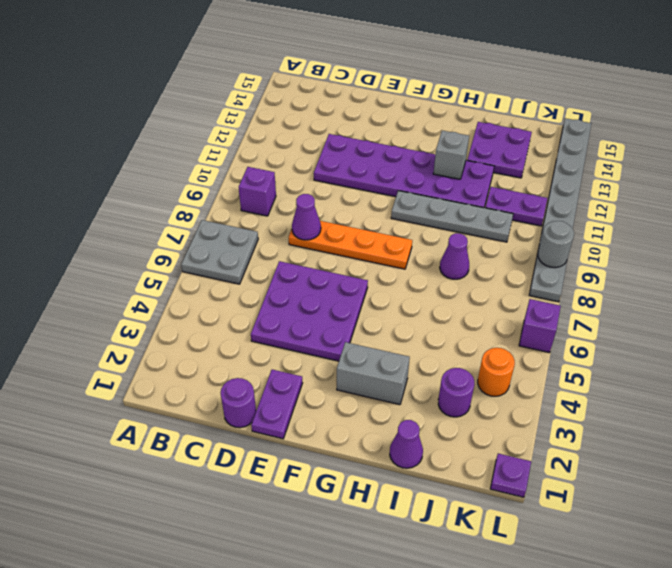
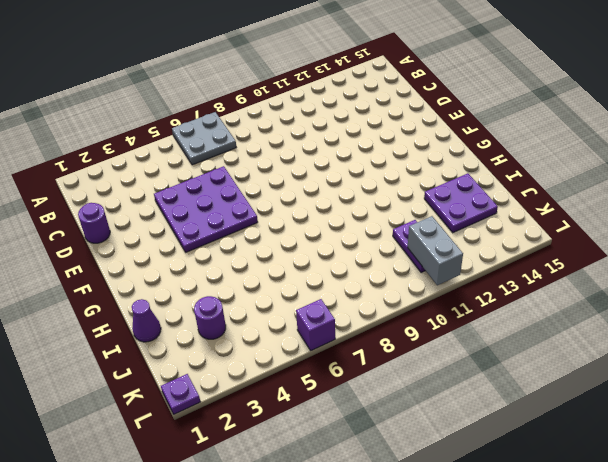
grey 1x2 brick [408,216,463,285] -> grey 1x2 brick moved to [337,342,410,405]
none -> purple 1x1 brick [239,167,276,216]
none -> orange 1x4 plate [289,221,412,269]
none -> purple 2x6 plate [314,134,494,208]

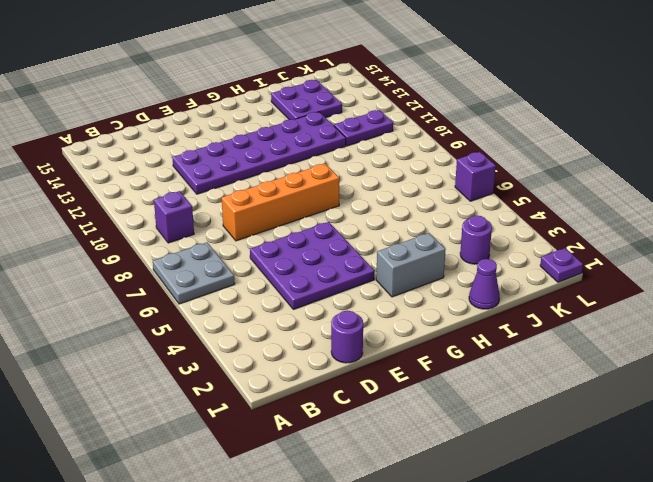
orange 1x4 brick [222,164,339,241] -> orange 1x4 plate [289,221,412,269]
none -> purple 1x2 plate [251,370,302,439]
none -> grey 1x4 plate [391,191,513,242]
none -> purple 1x1 cone [440,233,469,279]

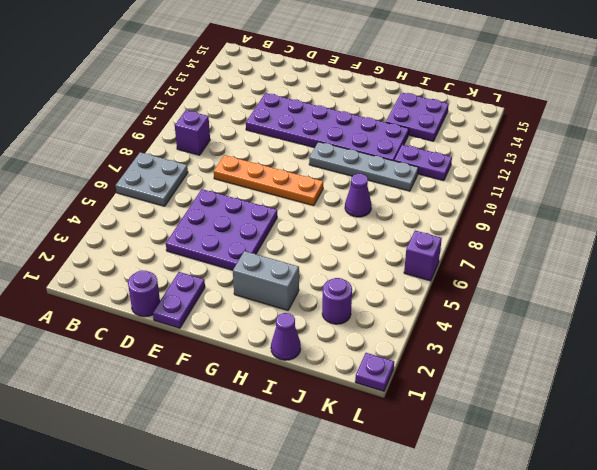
none -> orange 1x1 round brick [478,348,515,396]
none -> grey 1x8 plate [529,118,591,302]
none -> purple 1x1 cone [292,194,321,240]

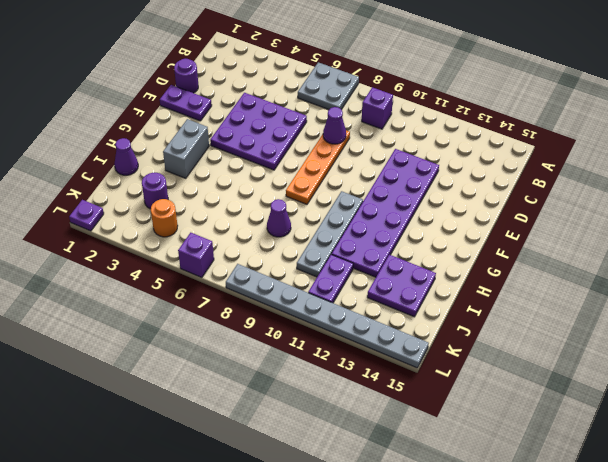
none -> grey 1x1 brick [433,131,469,179]
none -> grey 1x1 round brick [538,221,574,268]

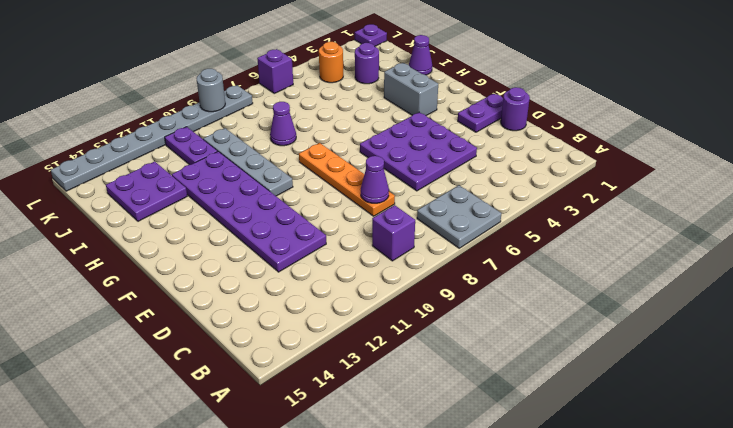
none -> grey 1x1 brick [433,131,469,179]

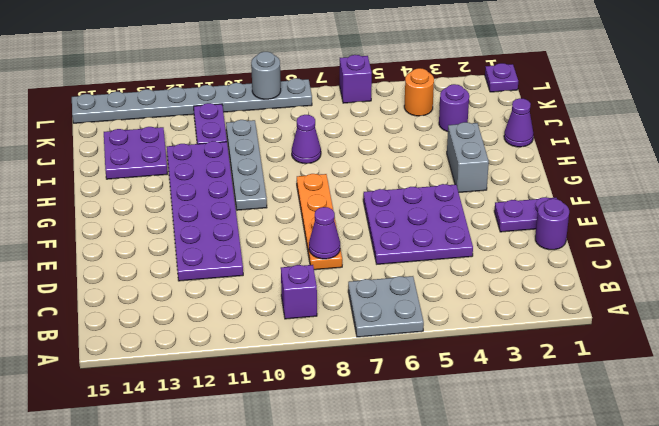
none -> grey 1x1 brick [433,131,469,179]

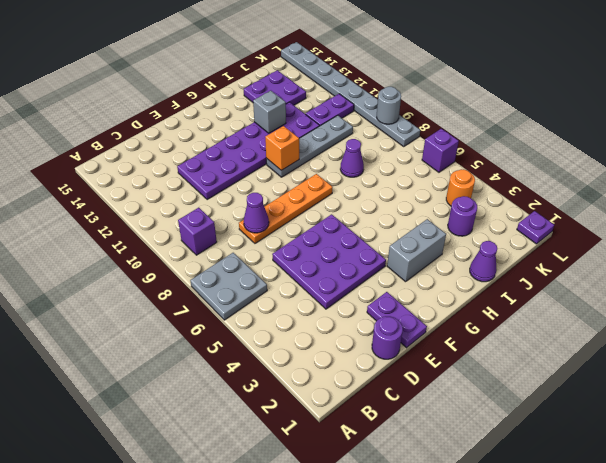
orange 1x1 brick [265,126,299,170] -> none

